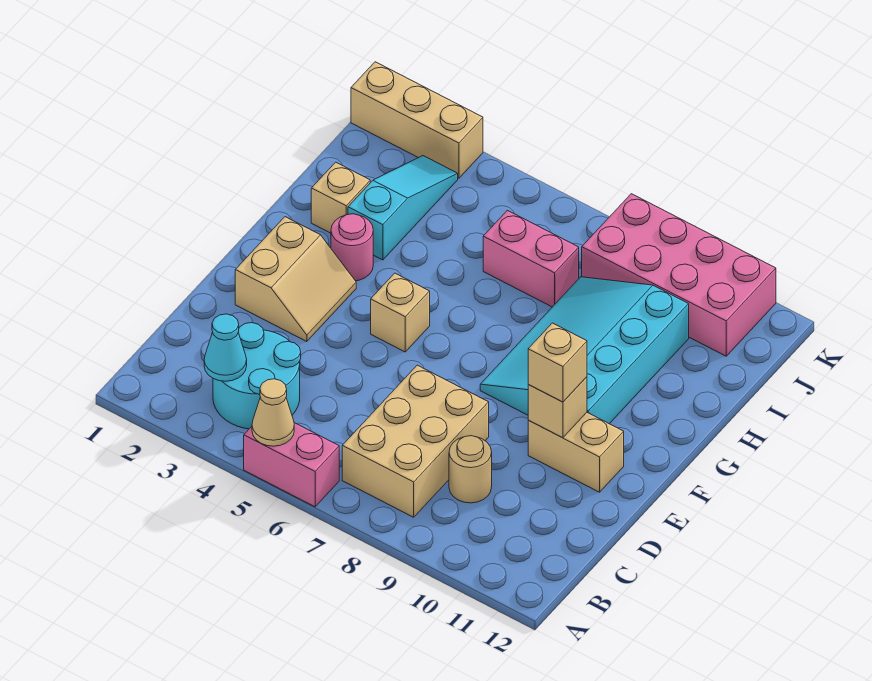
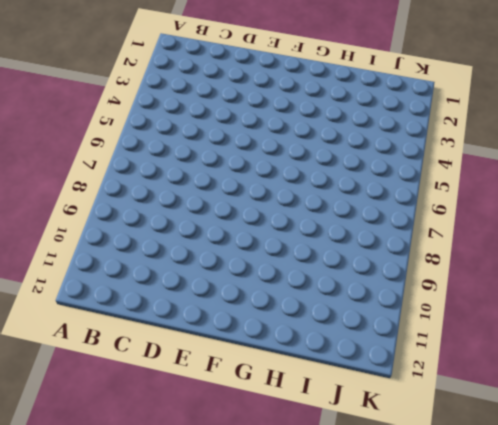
none -> pink 1x2 brick [244,423,339,507]
none -> cyan 2x2 round brick [213,323,301,429]
none -> tan 2x3 brick [342,365,489,517]

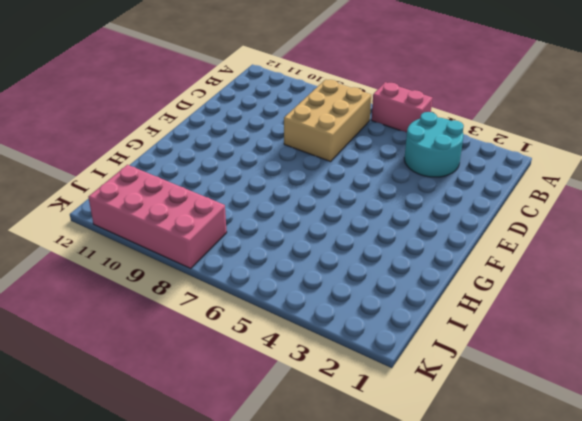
none -> tan 1x1 round brick [449,436,492,503]
none -> tan 2x2 slope [235,217,356,342]
none -> tan 1x2 brick [528,413,624,492]

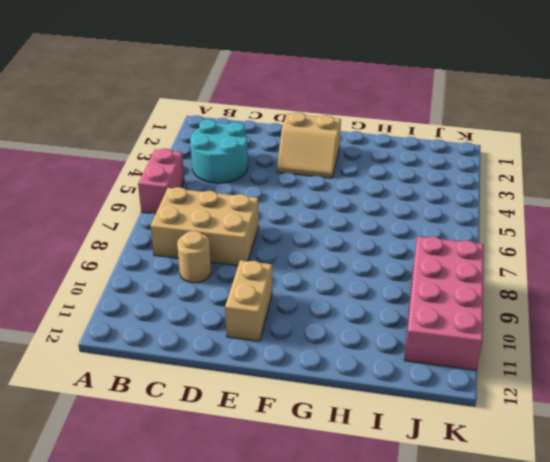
none -> tan 1x1 brick [371,273,430,352]
none -> cyan 3x4 slope [480,277,689,424]
none -> pink 1x1 round brick [331,214,373,281]

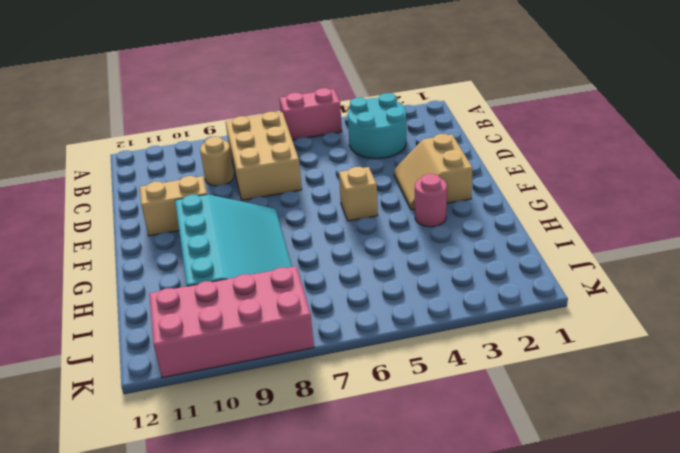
none -> tan 1x1 brick [311,162,370,233]
none -> cyan 1x3 slope [348,156,458,260]
none -> pink 1x2 brick [483,210,579,307]

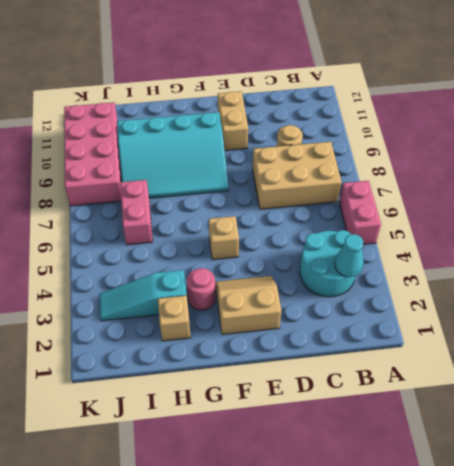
none -> tan 1x3 brick [351,62,483,178]
none -> tan 1x1 cone [252,379,294,446]
none -> tan 1x1 brick [528,377,587,438]

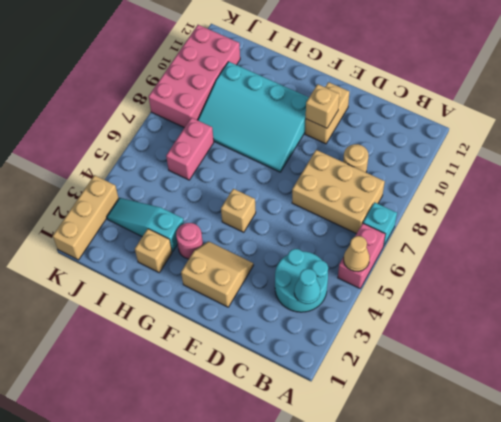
cyan 1x1 brick [363,202,397,245] -> none
none -> tan 1x1 brick [528,323,587,402]

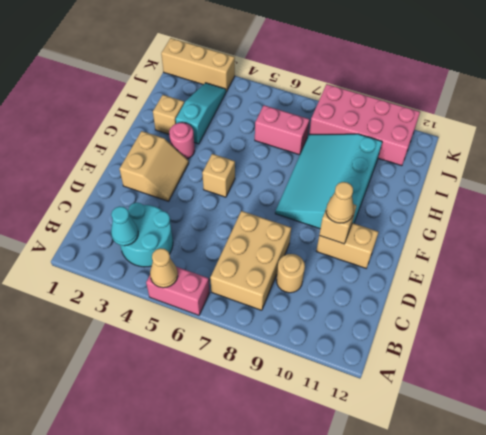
tan 1x1 cone [326,182,354,223] -> tan 1x1 brick [528,323,587,402]

